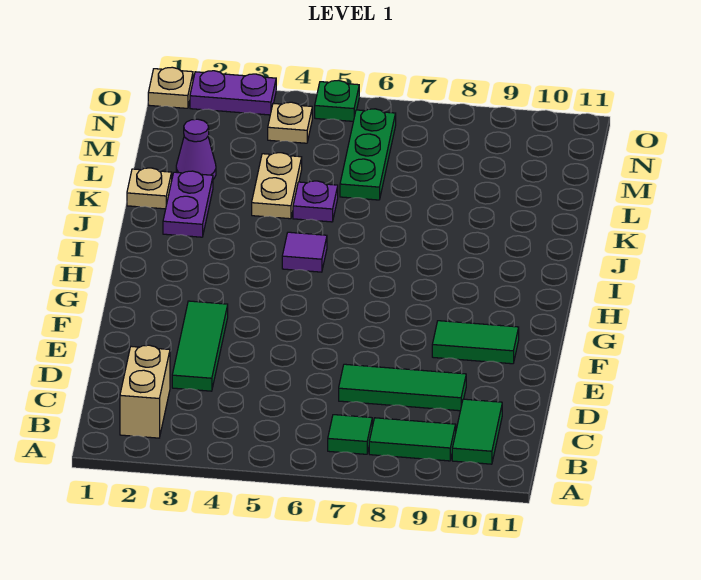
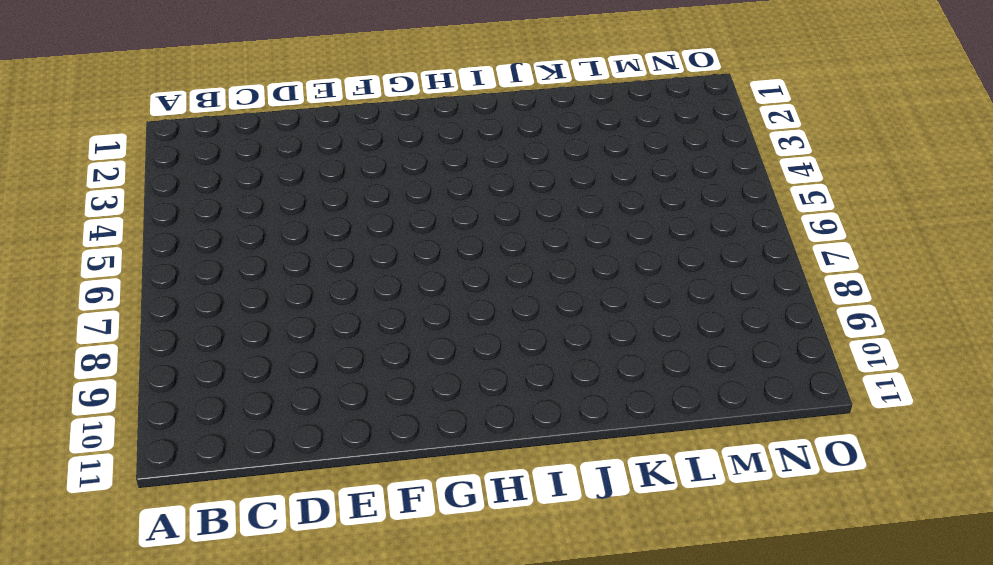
none -> tan 1x2 brick [120,345,170,438]
none -> green 1x1 tile [328,415,372,454]
none -> green 1x2 tile [369,418,456,461]

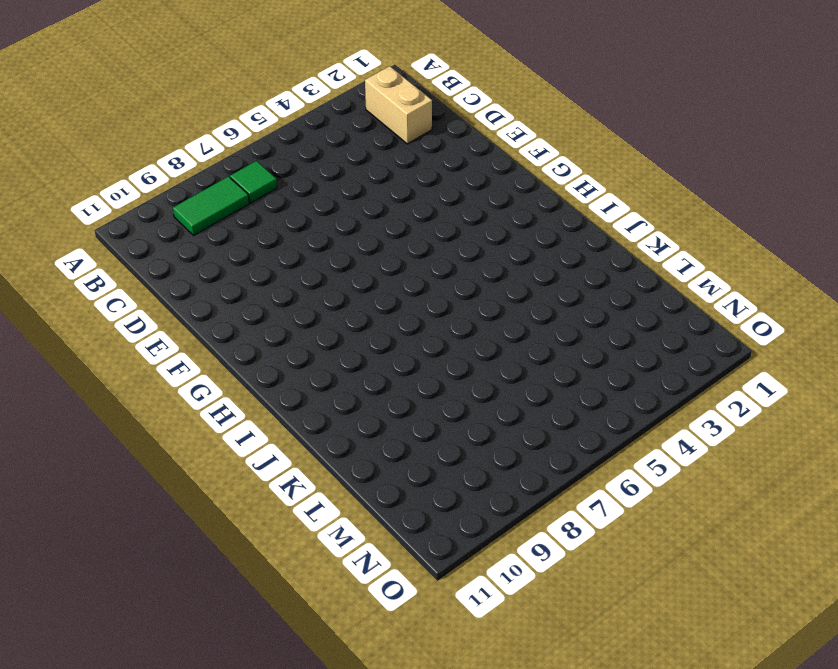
none -> green 1x2 tile [452,399,502,464]
none -> green 1x3 tile [172,301,228,391]
none -> green 1x3 tile [339,364,466,411]

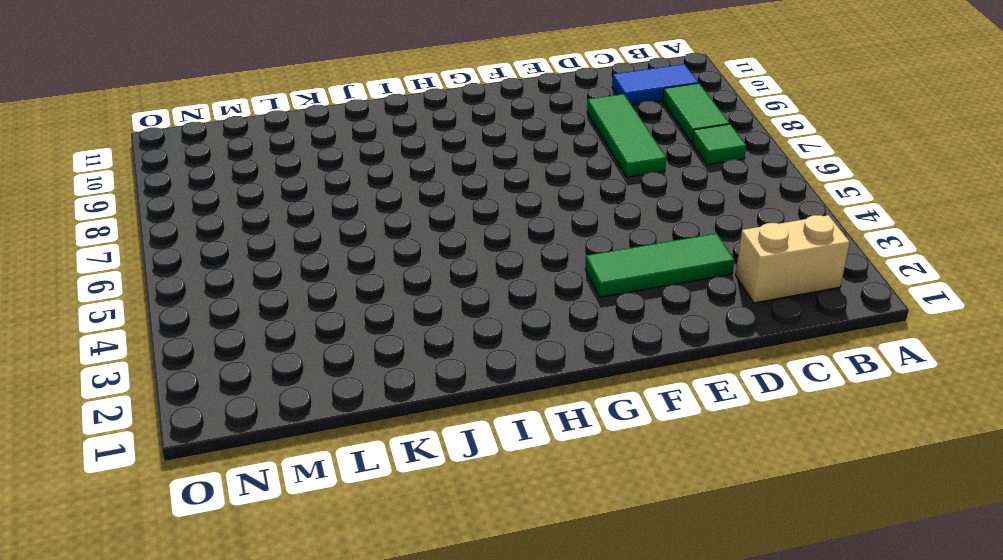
blue 1x2 tile [612,64,699,105] -> green 1x2 tile [452,399,502,464]
none -> green 1x2 tile [432,321,519,364]
none -> purple 1x1 tile [282,232,327,272]
none -> purple 1x2 plate [163,171,213,237]

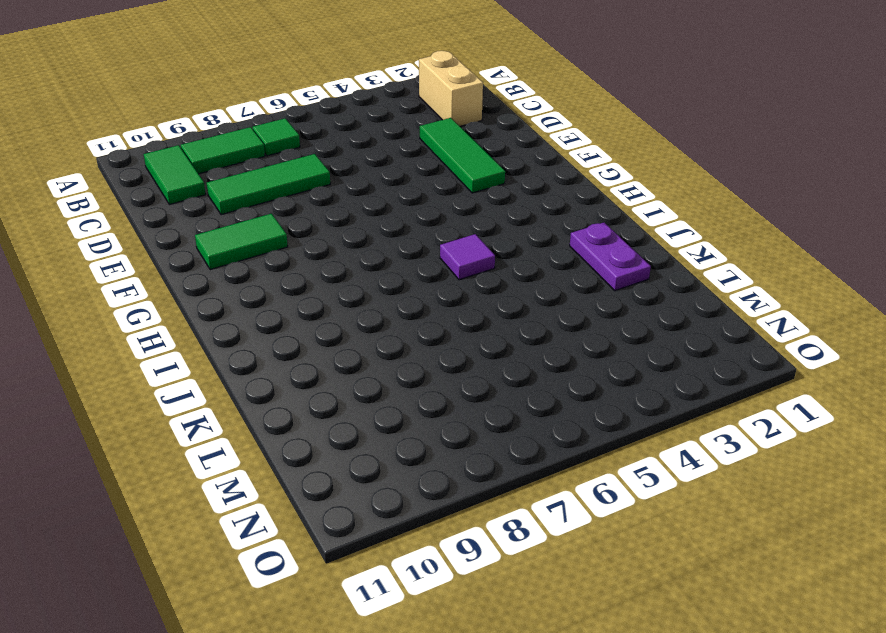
none -> tan 1x1 plate [127,168,172,209]
none -> tan 1x2 plate [252,153,302,219]
none -> purple 1x1 plate [293,181,338,222]

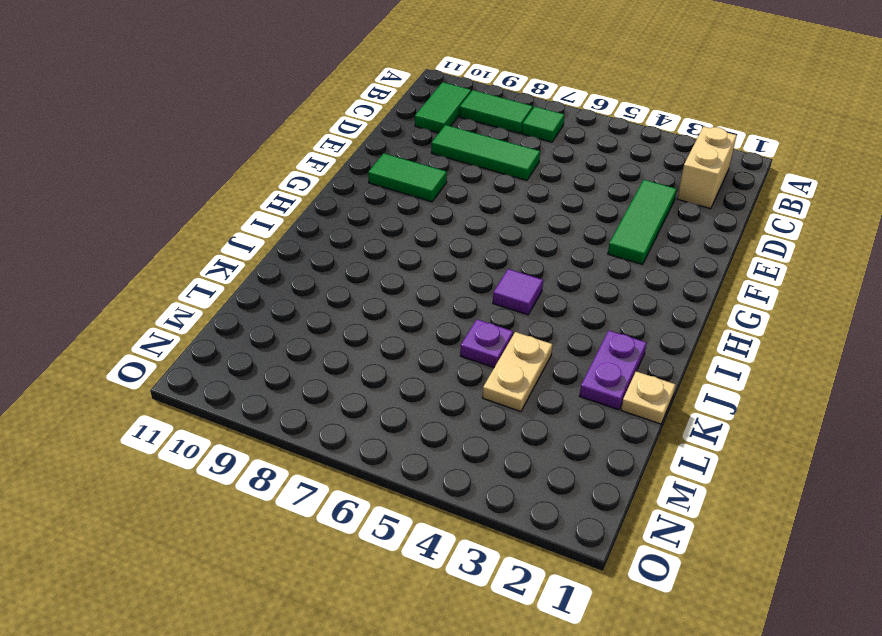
none -> purple 1x1 cone [176,119,216,179]
none -> green 1x3 plate [340,109,396,200]
none -> tan 1x1 plate [268,102,312,143]

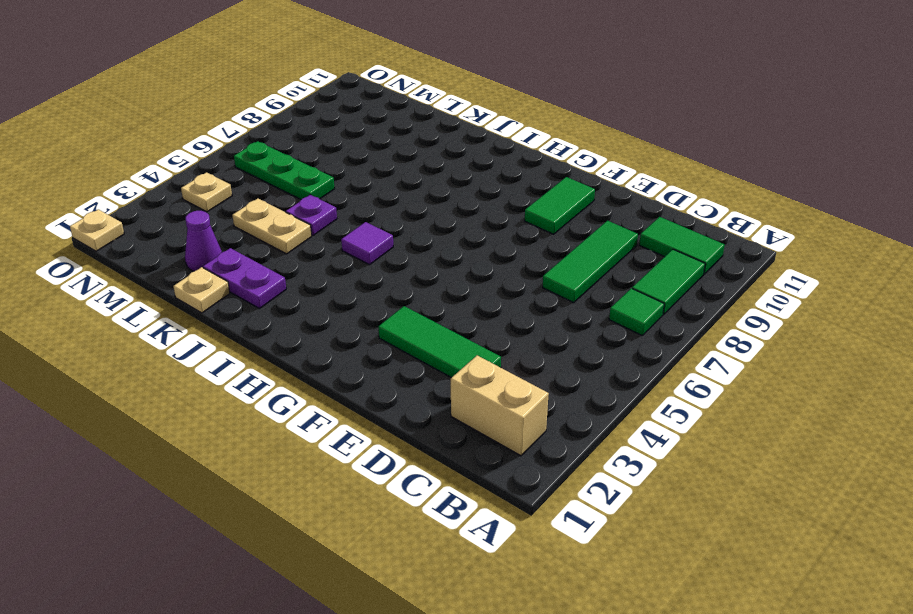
none -> purple 1x2 plate [190,71,276,115]
none -> green 1x1 plate [315,80,359,121]

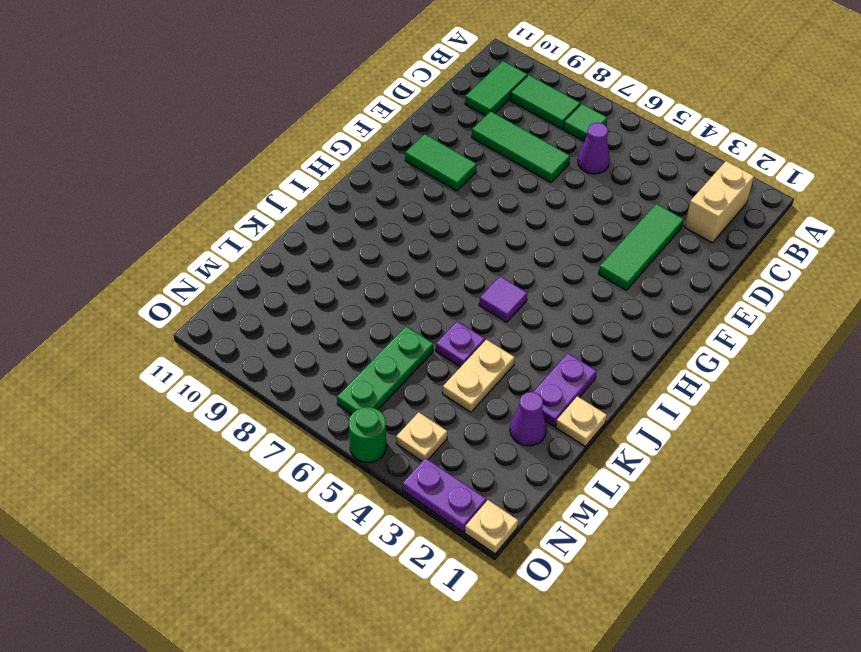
purple 1x1 cone [578,123,610,174] -> none
green 1x1 round brick [349,407,386,463] -> green 1x1 plate [315,80,359,121]

